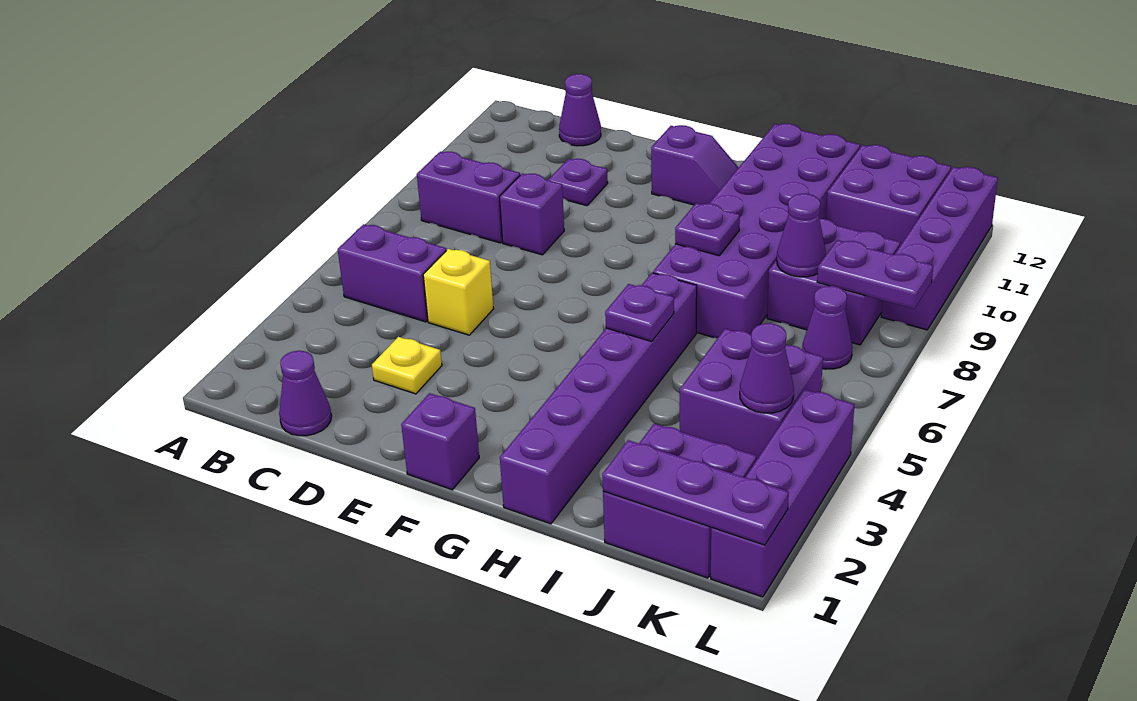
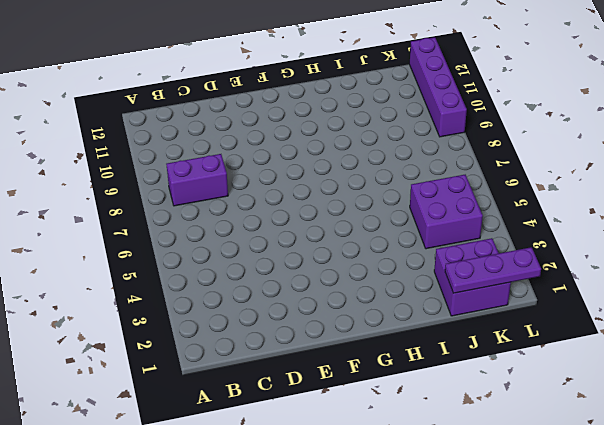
none -> purple 1x2 brick [338,224,446,322]
none -> purple 1x1 cone [279,351,332,436]
none -> purple 1x1 cone [559,74,601,146]

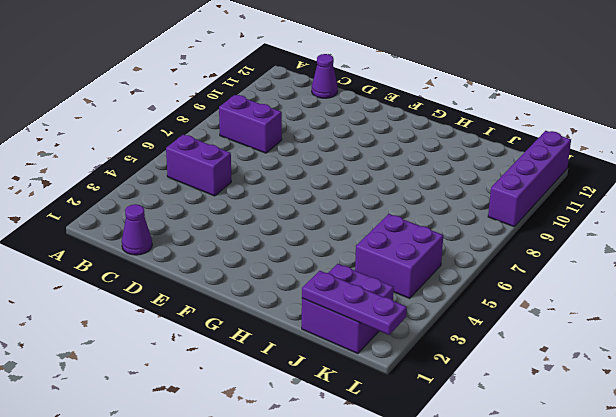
none -> yellow 1x1 plate [372,337,442,394]
none -> yellow 1x1 brick [423,249,493,335]
none -> purple 1x1 brick [500,173,564,255]

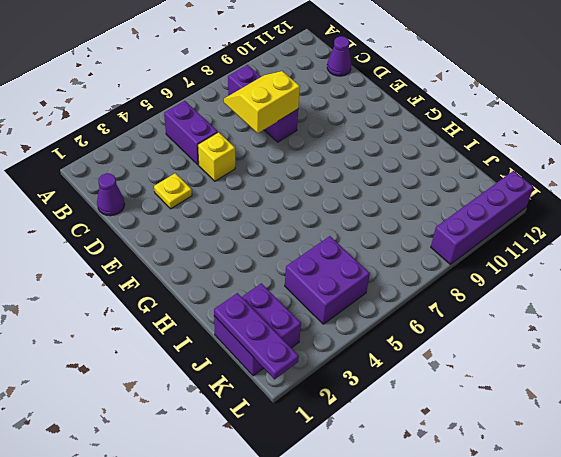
yellow 2x2 slope [224,71,300,133] -> none
none -> purple 1x1 plate [548,159,608,206]
none -> purple 1x1 brick [401,393,479,490]
none -> purple 1x2 slope [651,125,739,205]

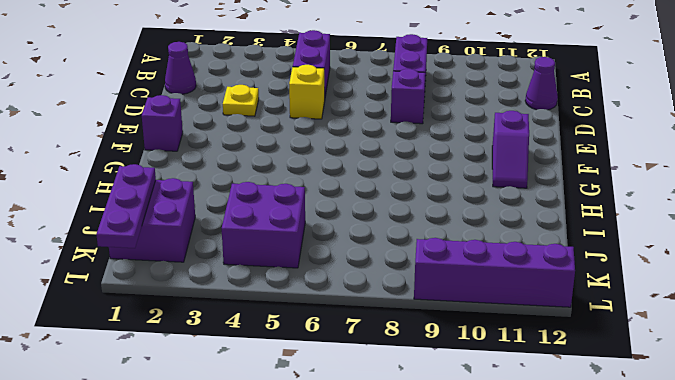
none -> purple 1x1 plate [548,159,608,206]
none -> purple 1x6 brick [500,273,697,524]
none -> purple 2x6 brick [653,124,860,338]

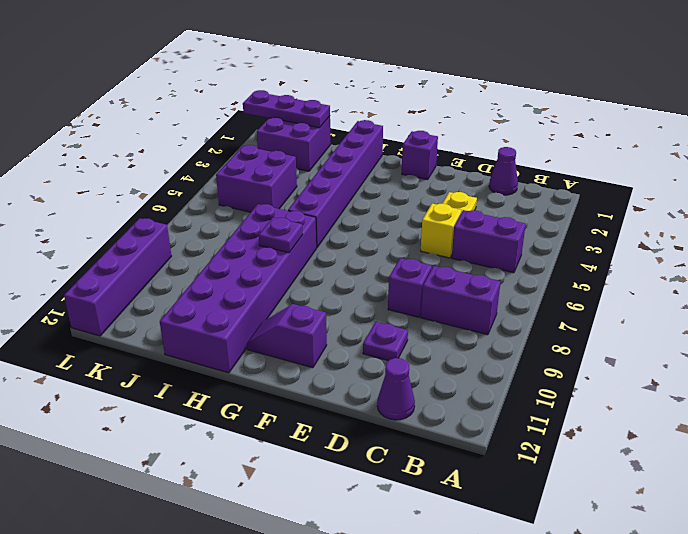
none -> purple 2x2 brick [767,219,900,345]
none -> purple 2x2 brick [826,145,951,246]
none -> purple 1x1 cone [802,286,853,369]

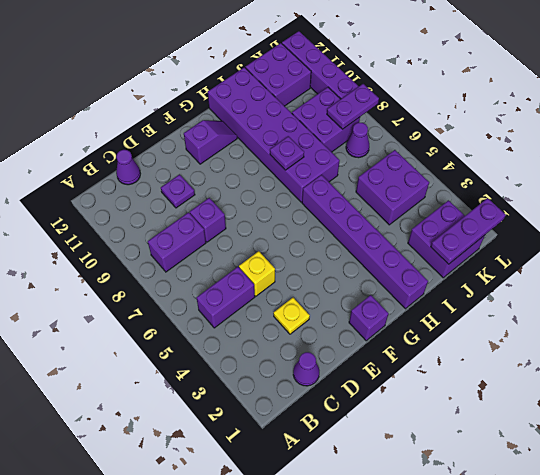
none -> purple 1x4 brick [711,389,854,597]
none -> purple 1x1 plate [605,284,674,341]
none -> purple 1x1 cone [777,194,826,277]

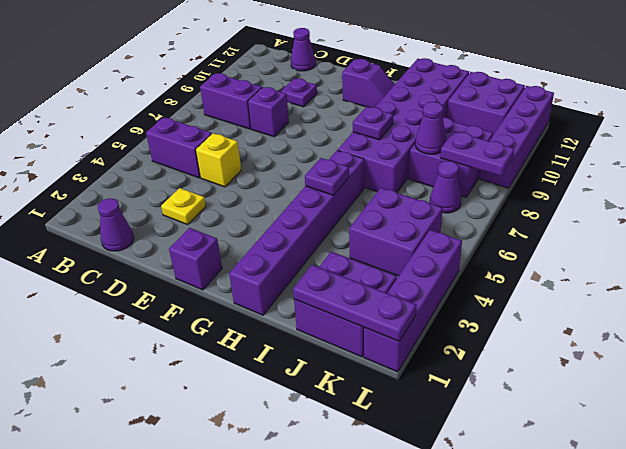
none -> purple 1x1 cone [740,323,794,413]

